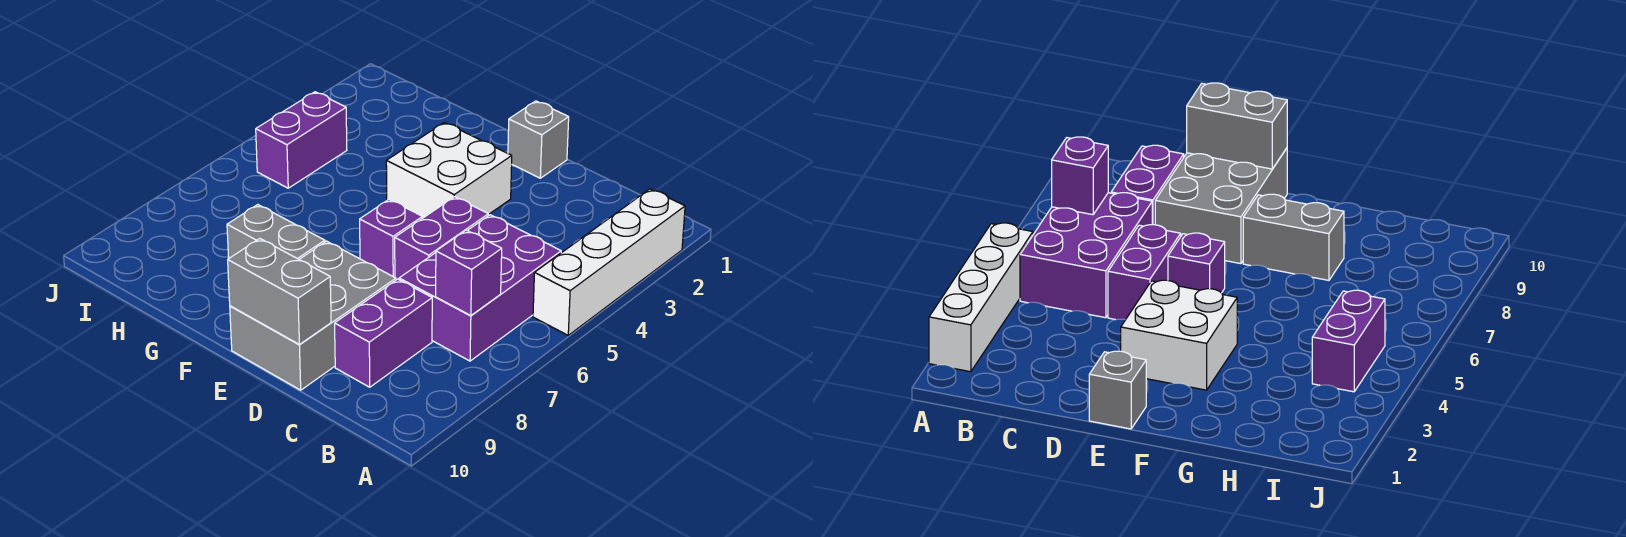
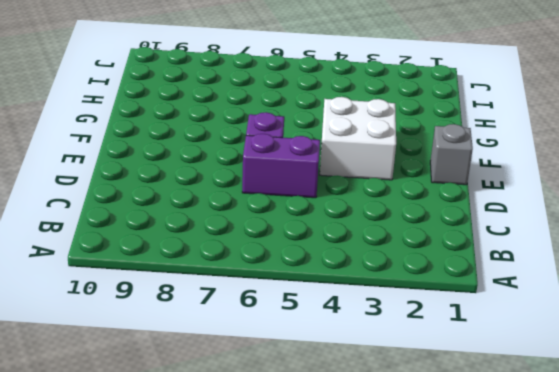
none -> white 1x4 brick [533,189,685,335]
none -> purple 2x3 brick [399,215,561,361]
none -> purple 1x2 brick [335,279,432,387]

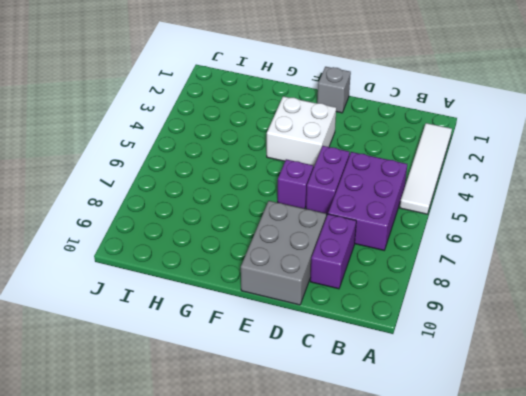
white 1x4 tile [400,123,452,214] -> white 1x4 brick [533,189,685,335]
none -> grey 1x2 brick [227,205,325,259]
none -> purple 1x2 brick [256,92,347,188]
none -> purple 1x1 brick [436,230,502,316]

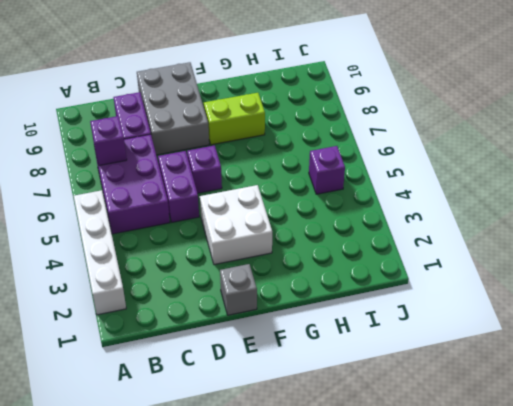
lime 1x2 brick [204,93,265,145] -> grey 1x2 brick [227,205,325,259]
purple 1x1 brick [309,146,345,194] -> purple 1x2 brick [256,92,347,188]
none -> grey 1x2 brick [228,239,331,344]

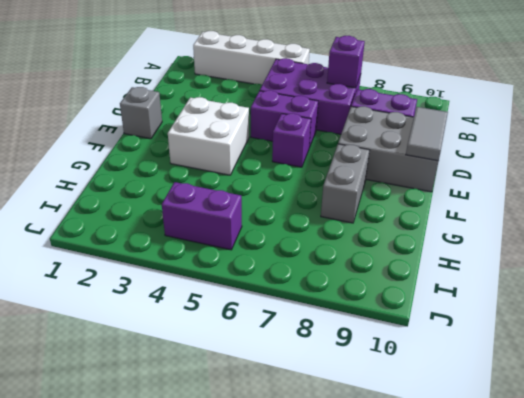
grey 1x2 tile [406,107,448,161] -> grey 1x2 brick [228,239,331,344]

